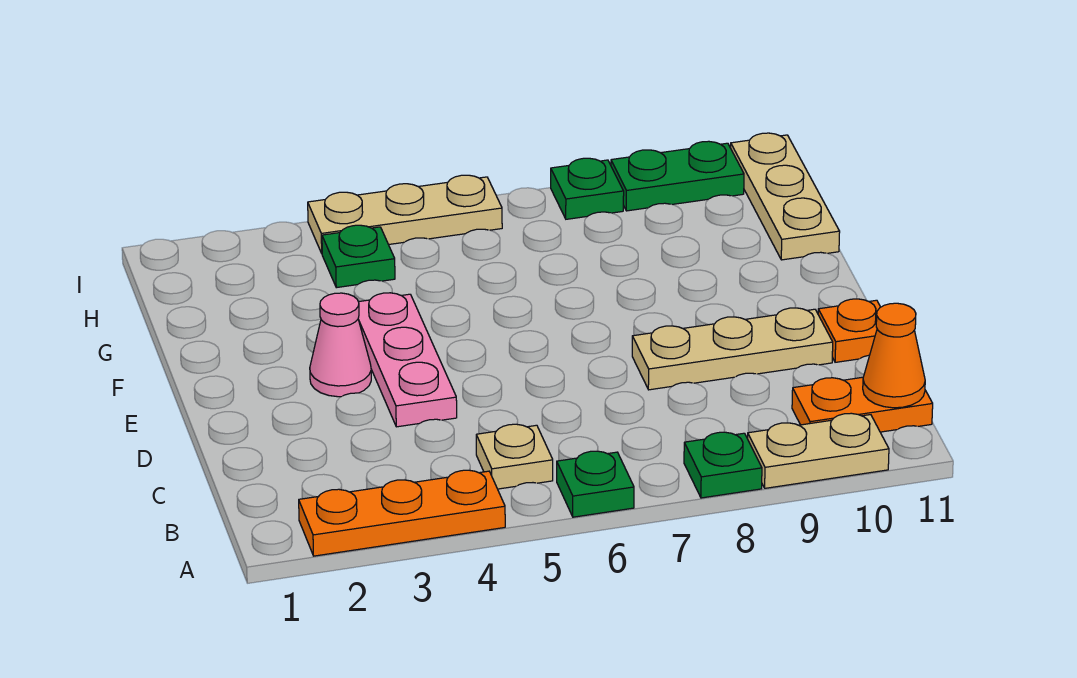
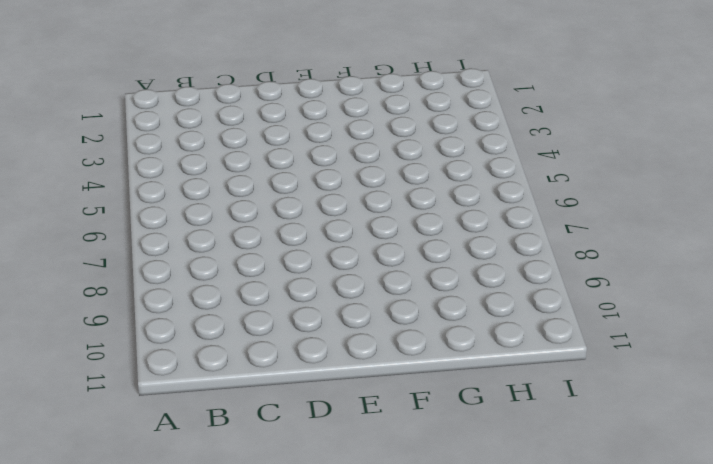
none -> orange 1x3 plate [299,470,505,556]
none -> green 1x1 plate [557,451,634,517]
none -> green 1x1 plate [684,432,762,498]

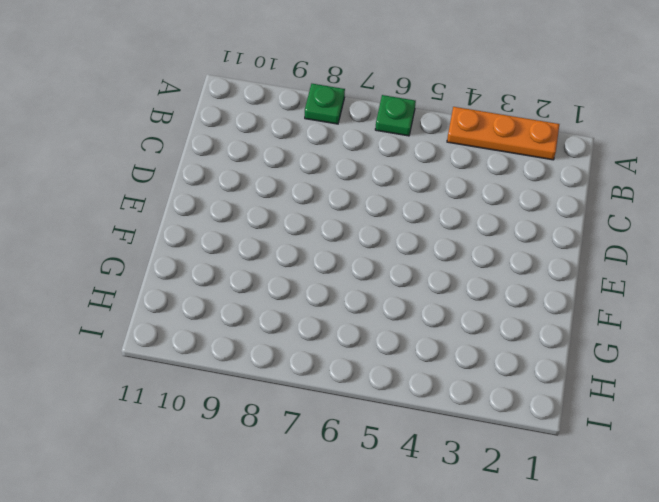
none -> tan 1x2 plate [748,413,889,488]
none -> tan 1x1 plate [476,424,553,489]
none -> orange 1x2 plate [792,377,933,432]

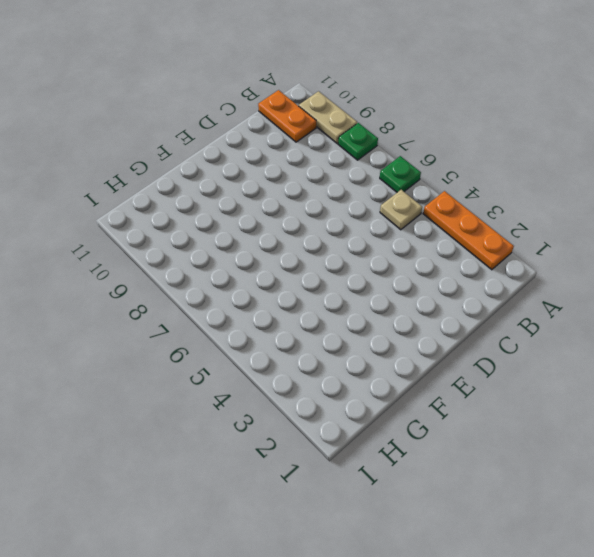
none -> pink 1x3 plate [358,293,457,427]
none -> tan 1x3 plate [632,308,833,390]
none -> orange 1x1 plate [818,299,880,362]

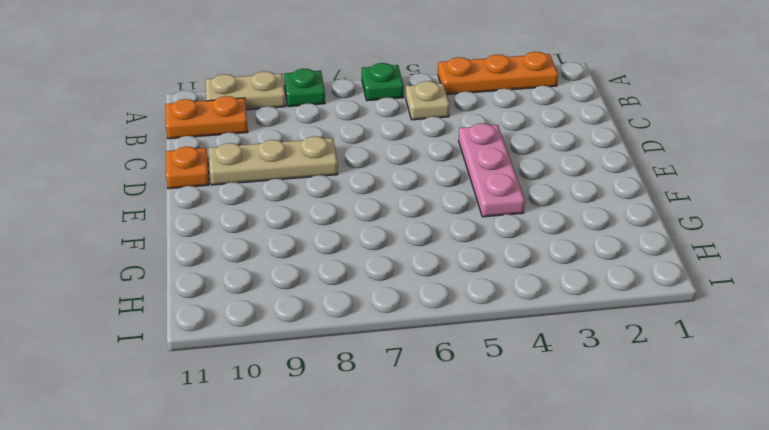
none -> pink 1x1 cone [310,293,371,397]
none -> tan 1x3 plate [731,133,840,260]
none -> green 1x1 plate [322,225,395,288]

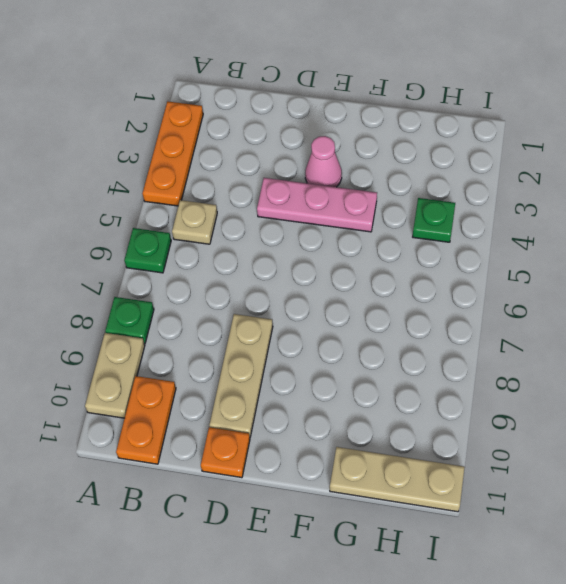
none -> tan 1x3 plate [308,175,502,253]
none -> green 1x1 plate [551,158,624,219]
none -> green 1x2 plate [611,141,744,211]

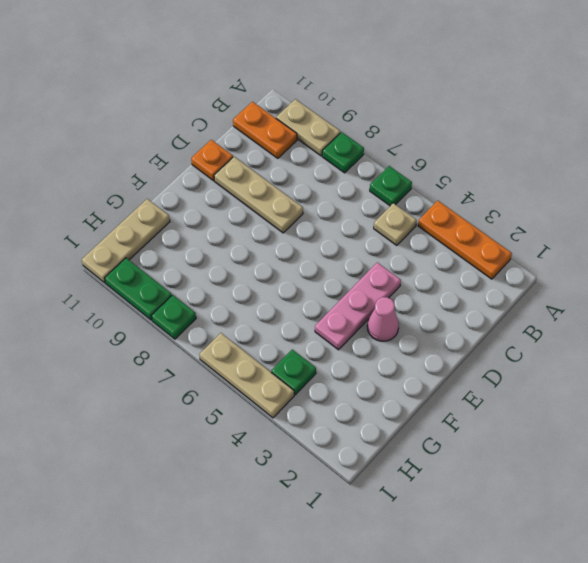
none -> orange 1x1 cone [863,303,925,408]

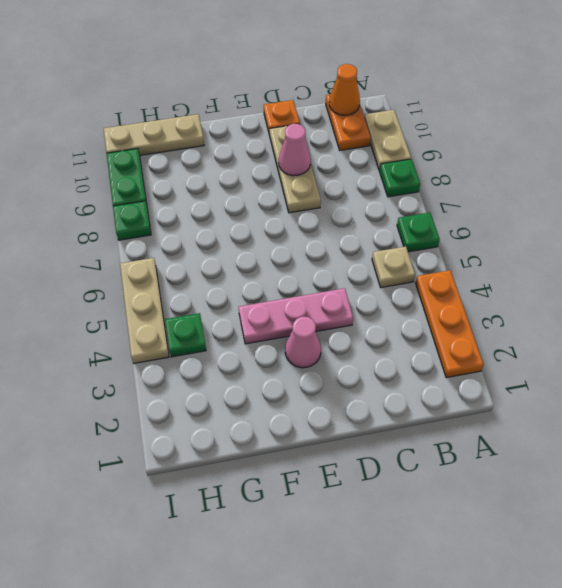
pink 1x1 cone [279,124,311,176] -> none

